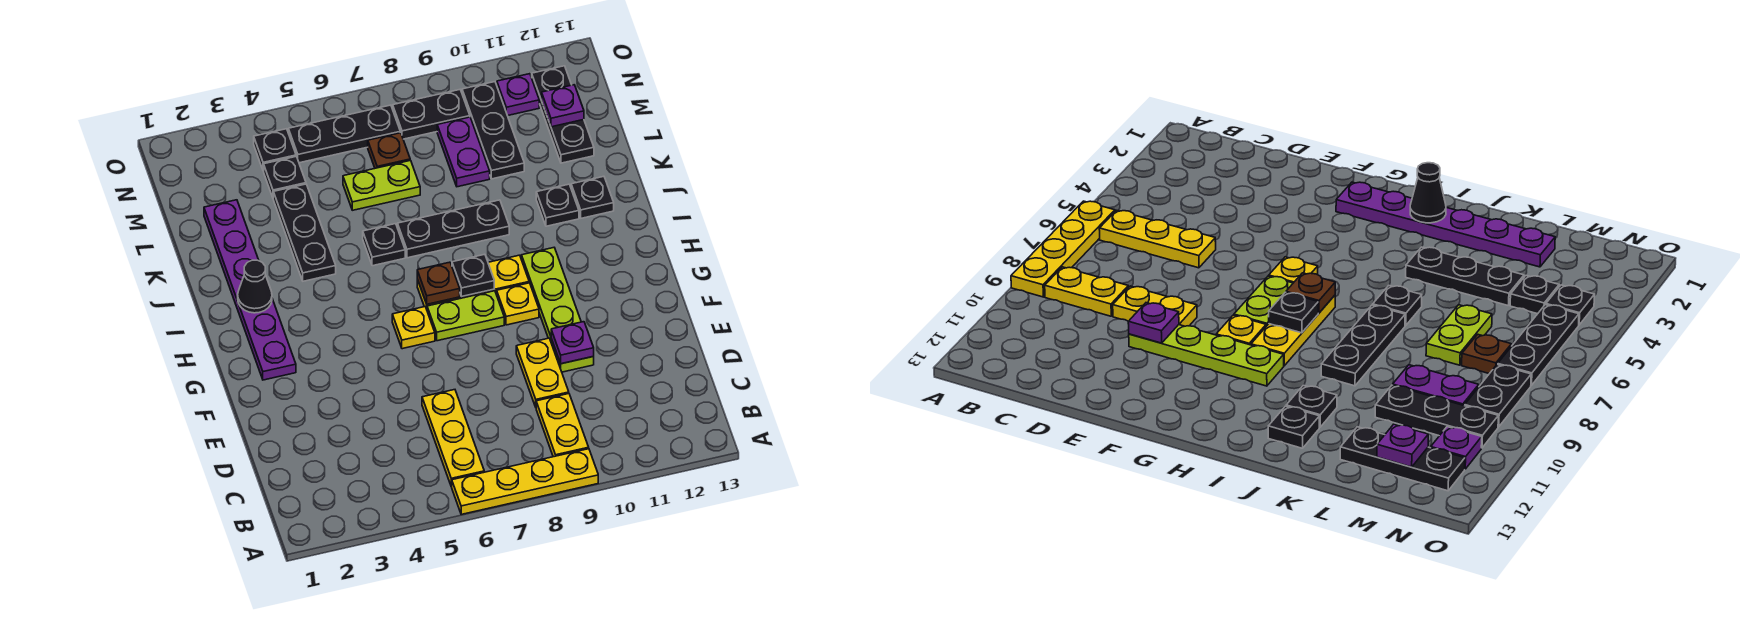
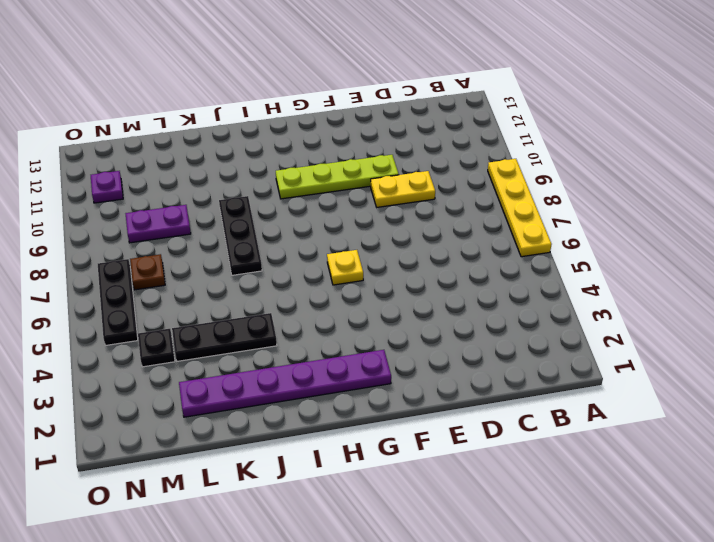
none -> yellow 1x3 plate [422,390,484,487]
none -> yellow 1x2 plate [536,394,589,457]
none -> lime 1x2 plate [427,291,504,341]
none -> yellow 1x1 plate [497,283,539,325]

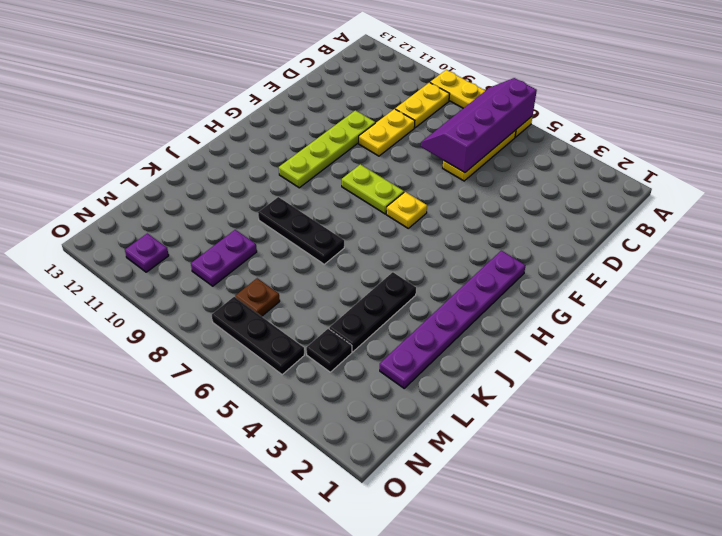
purple 2x4 slope [421,78,537,173] -> none
none -> yellow 1x1 plate [497,283,539,325]
none -> yellow 1x3 plate [417,255,529,309]
none -> black 1x1 plate [363,224,405,266]
none -> black 1x1 plate [536,184,579,226]

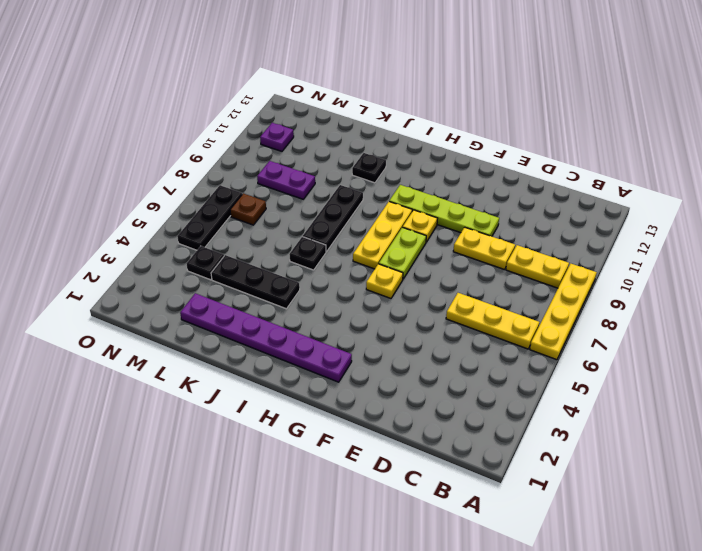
none -> black 1x1 plate [571,176,614,218]
none -> lime 1x2 plate [343,160,420,210]
none -> black 1x3 plate [462,82,524,179]
none -> black 1x3 plate [532,66,594,163]

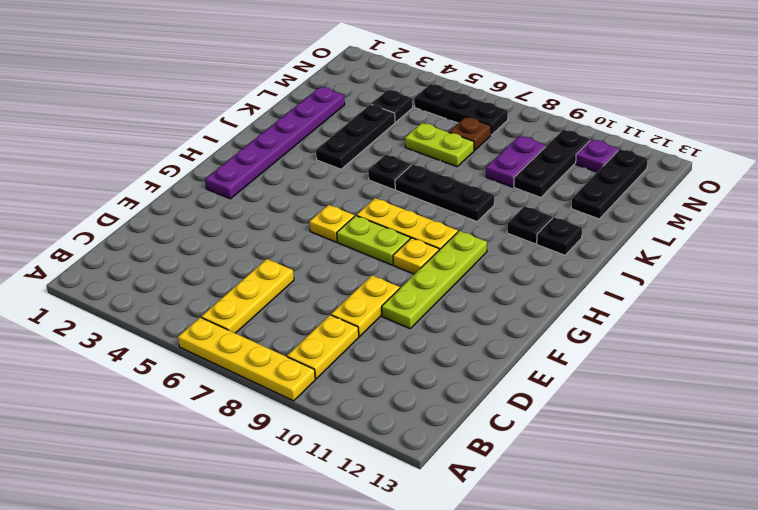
none -> black 1x1 plate [254,129,296,171]
none -> black 1x2 plate [393,90,470,139]
none -> purple 1x1 plate [551,322,594,364]
none -> brown 1x1 plate [417,262,460,304]

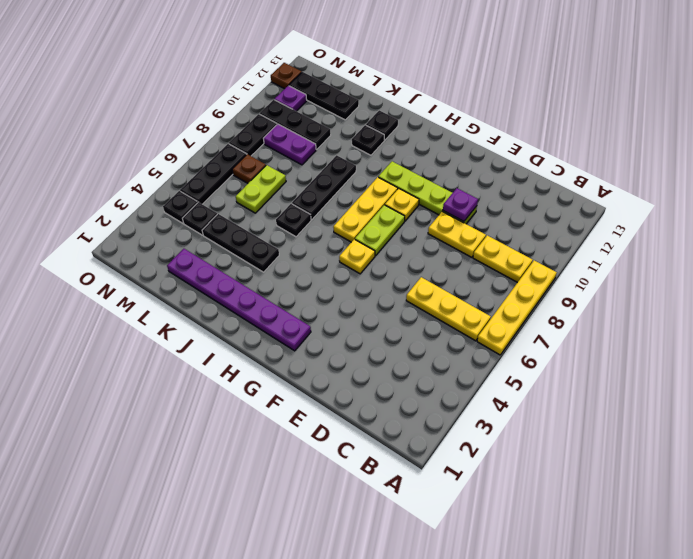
brown 1x1 plate [271,63,302,89] -> brown 1x1 plate moved to [417,262,460,304]
none -> black 1x1 plate [452,254,494,297]
none -> black 1x1 cone [238,260,272,313]
none -> purple 1x1 plate [542,85,584,127]

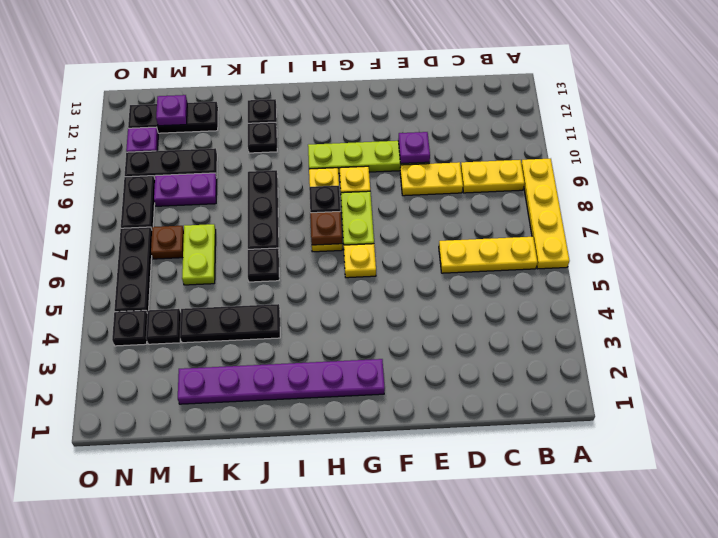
none -> black 1x1 cone [238,260,272,313]

